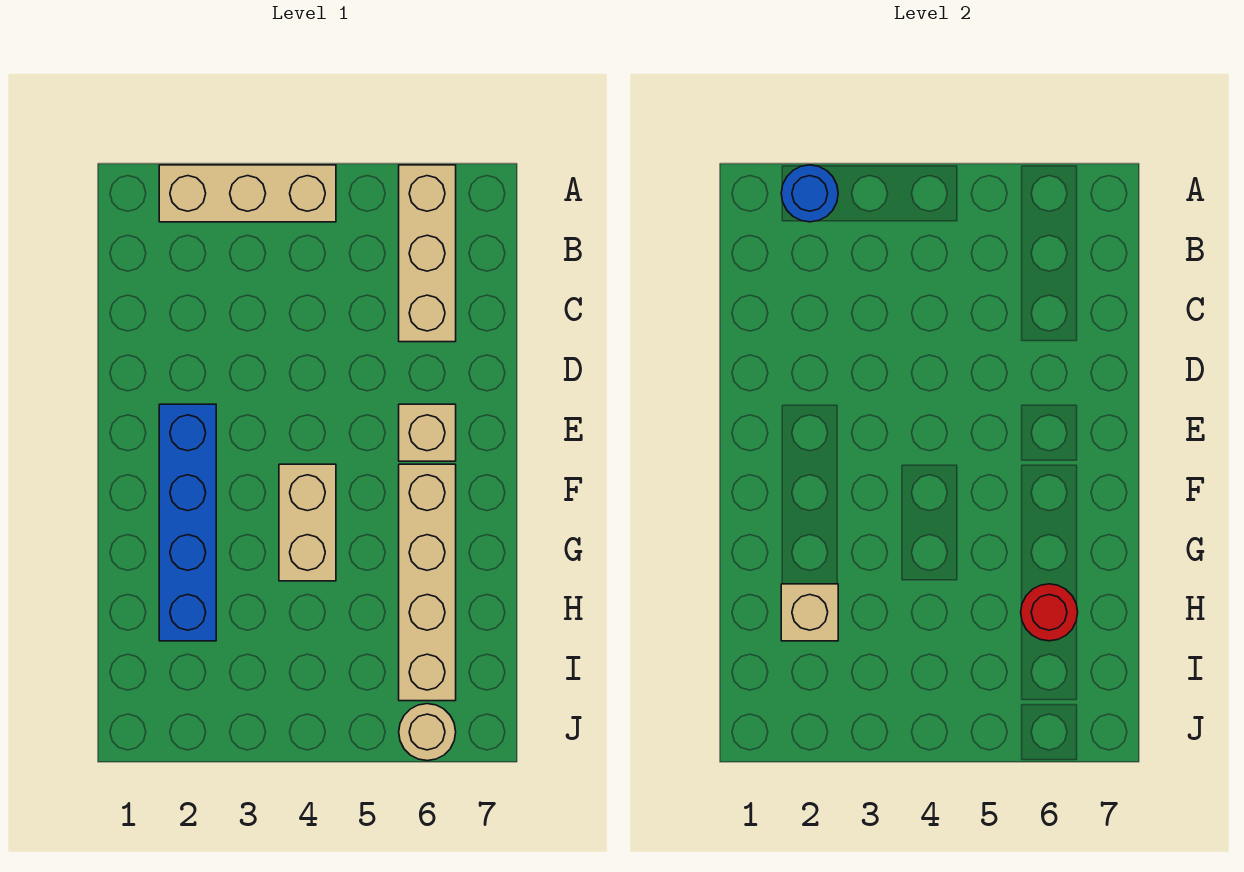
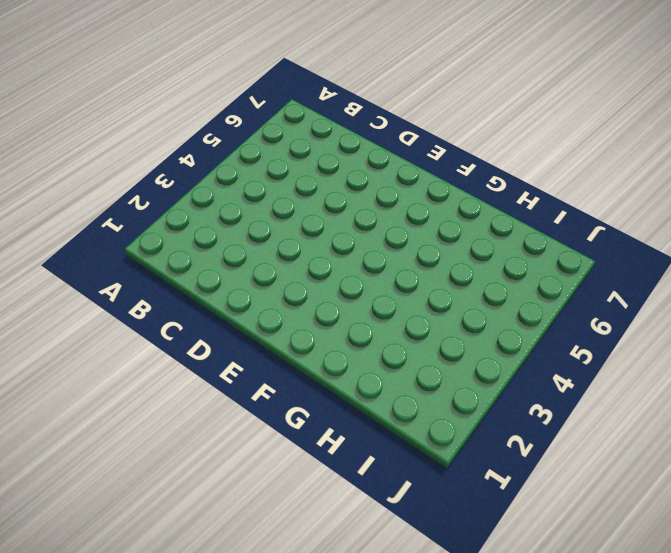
none -> tan 1x3 brick [159,165,336,222]
none -> tan 1x3 brick [399,165,456,342]

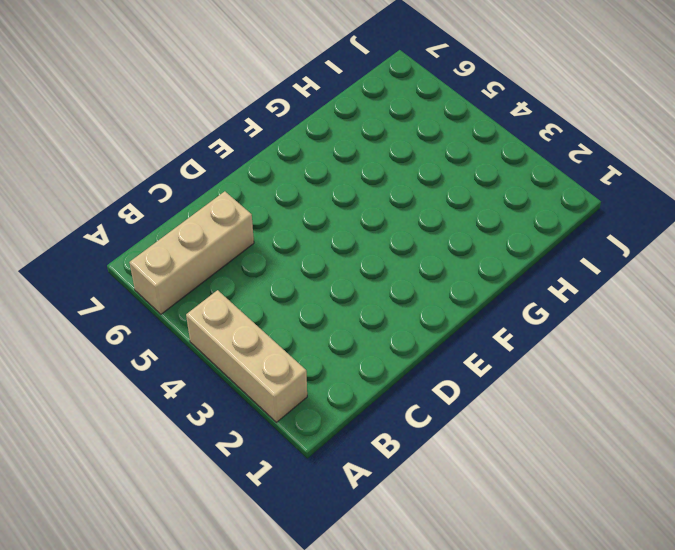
none -> blue 1x4 brick [159,404,216,641]
none -> tan 1x1 brick [399,404,456,461]

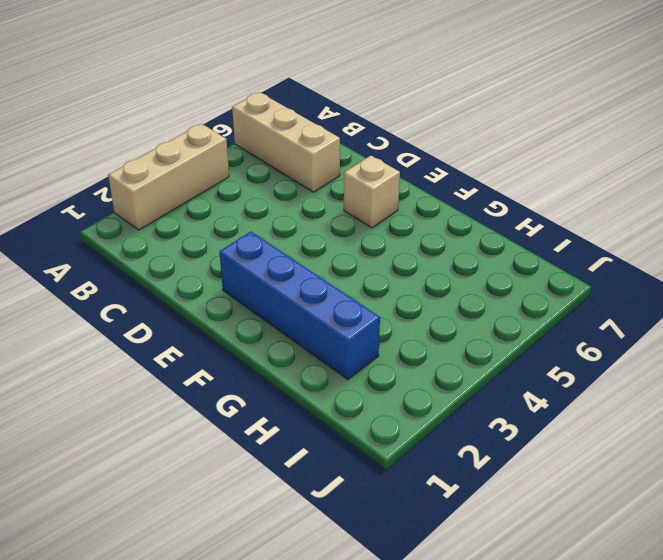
none -> tan 1x2 brick [279,464,336,581]
none -> tan 1x4 brick [399,464,456,701]

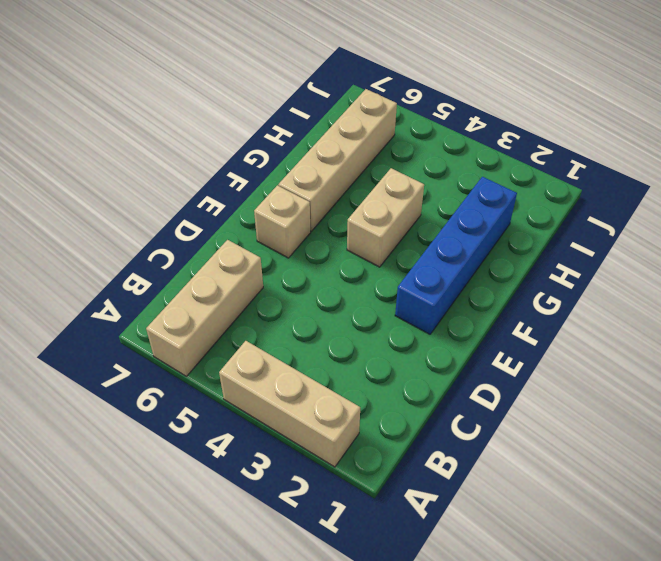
none -> tan 1x1 round brick [399,704,456,761]
none -> blue 1x1 round brick [781,165,838,222]

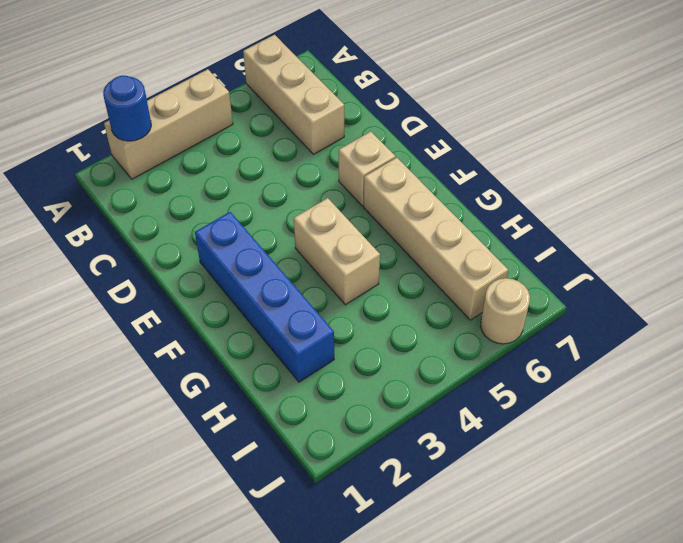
none -> tan 1x1 brick [781,584,838,641]
none -> red 1x1 round brick [1021,584,1078,641]

